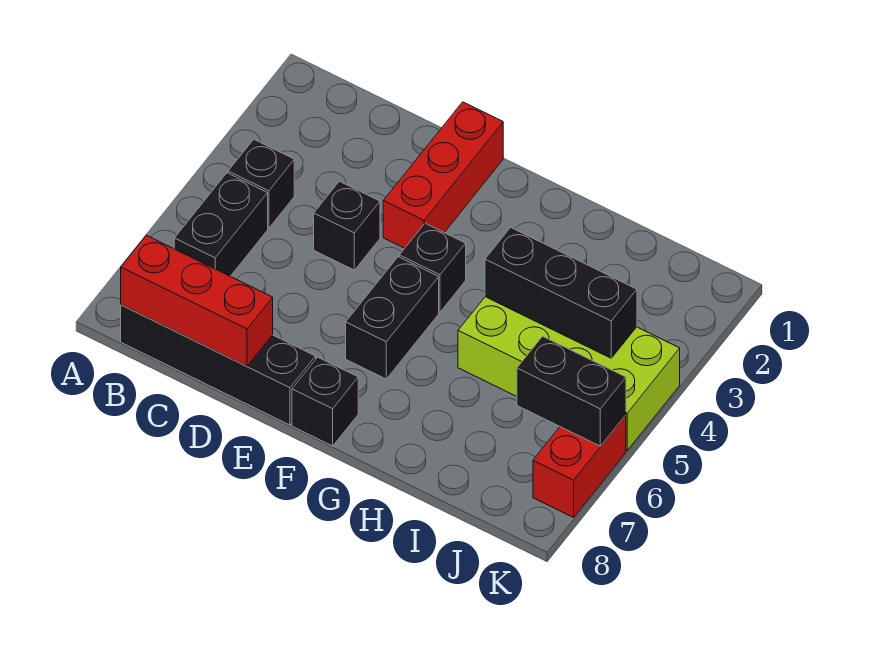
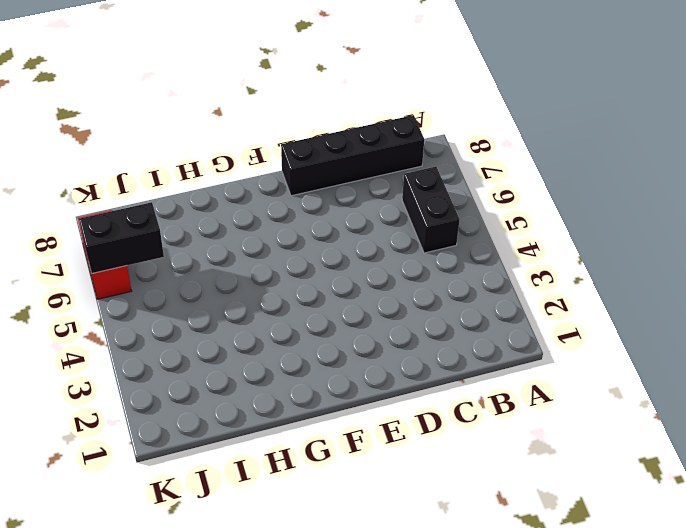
none -> black 1x1 brick [228,139,294,228]
none -> black 1x1 brick [314,181,380,270]
none -> red 1x3 brick [383,102,503,248]

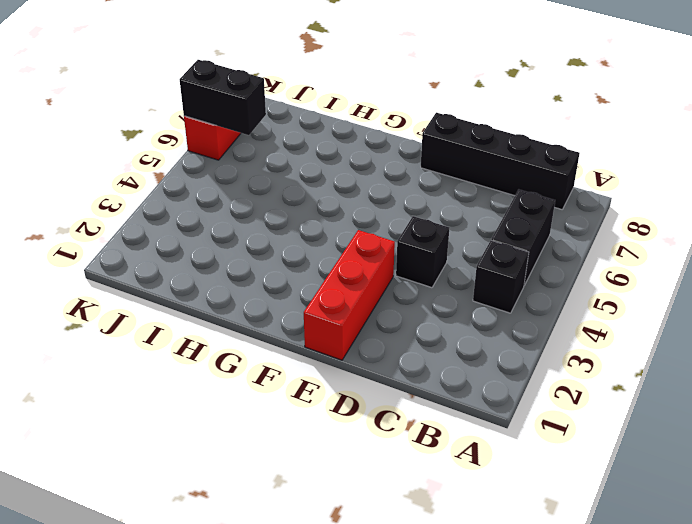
none -> black 1x1 brick [399,223,466,312]
none -> black 1x2 brick [346,257,439,379]
none -> black 1x1 brick [292,357,358,446]

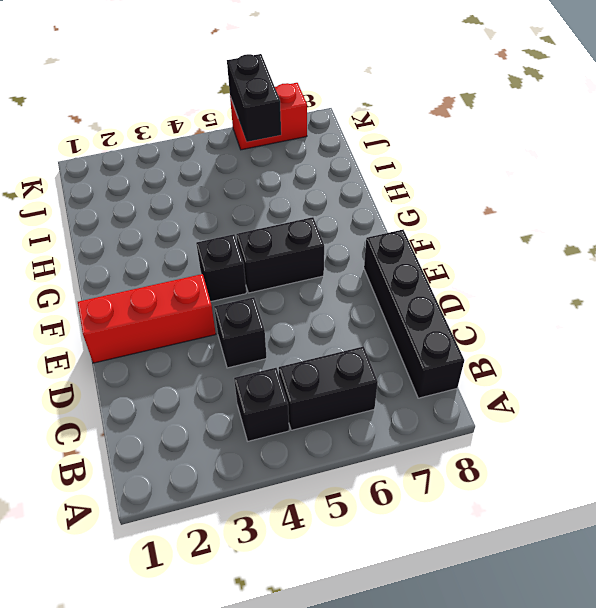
none -> black 1x1 brick [292,357,358,446]
none -> lime 2x4 brick [458,297,680,450]
none -> red 1x3 brick [121,235,273,366]

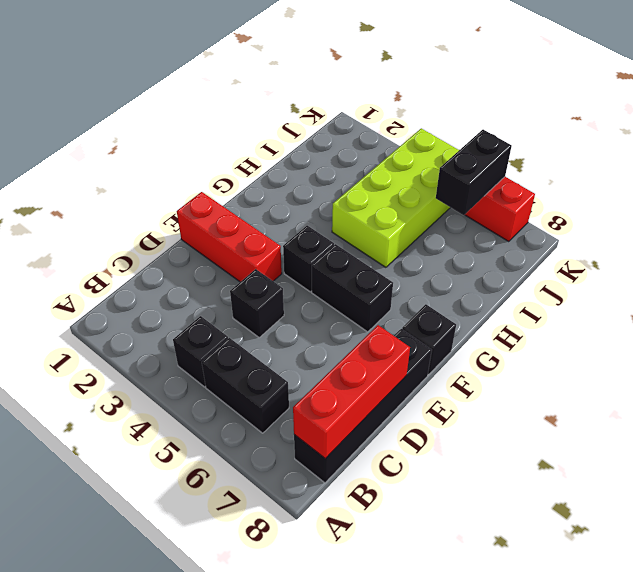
none -> black 1x3 brick [485,227,637,358]

